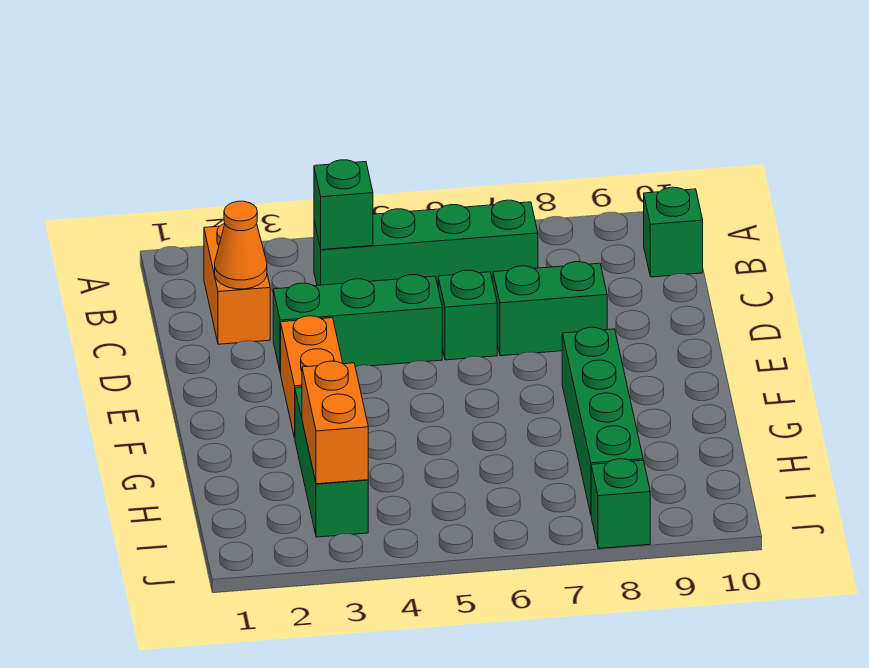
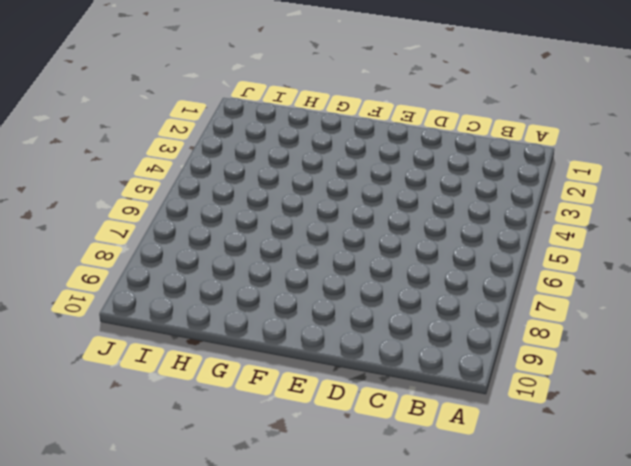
none -> orange 1x2 brick [204,223,270,344]
none -> green 1x4 brick [314,200,538,285]
none -> green 1x1 brick [644,187,703,277]

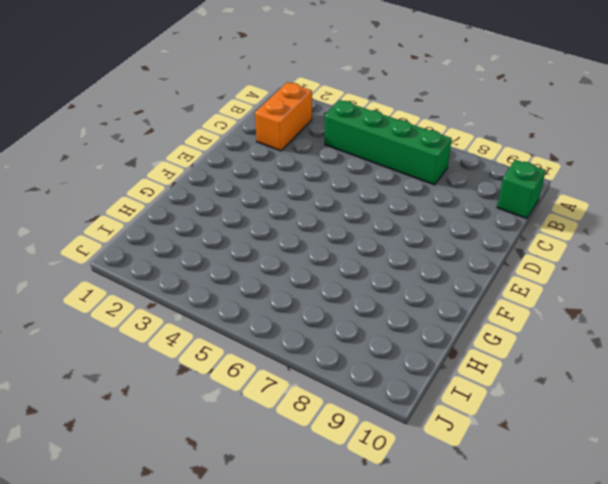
none -> green 1x3 brick [273,275,442,373]
none -> green 1x1 brick [438,270,497,360]
none -> green 1x2 brick [493,262,607,356]

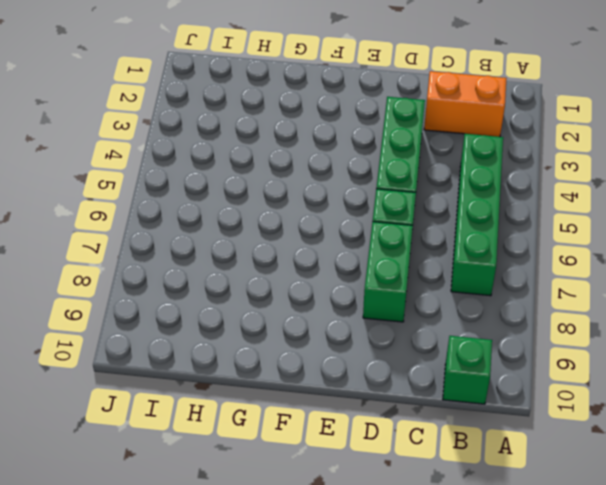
none -> orange 1x2 brick [281,316,343,438]
none -> green 1x4 brick [562,327,643,514]
none -> green 1x3 brick [295,387,368,537]

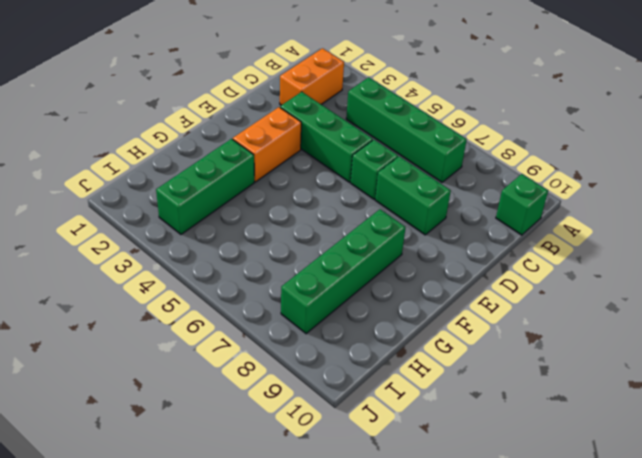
none -> green 1x1 brick [591,459,650,548]
none -> green 1x1 brick [314,160,373,250]
none -> orange 1x1 cone [215,201,267,289]

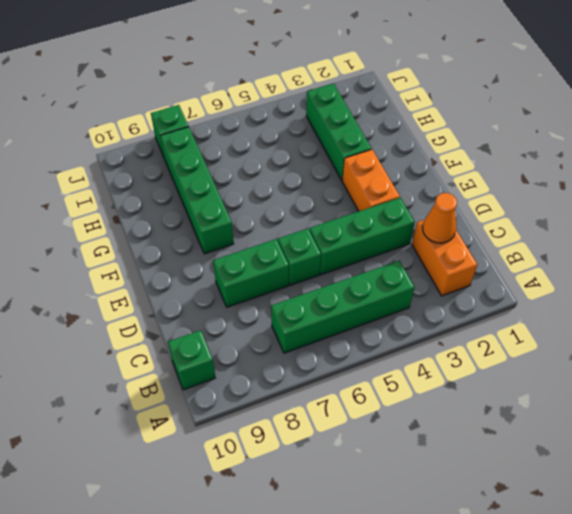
none -> green 1x1 brick [314,160,373,250]
none -> orange 1x2 brick [302,361,368,484]

